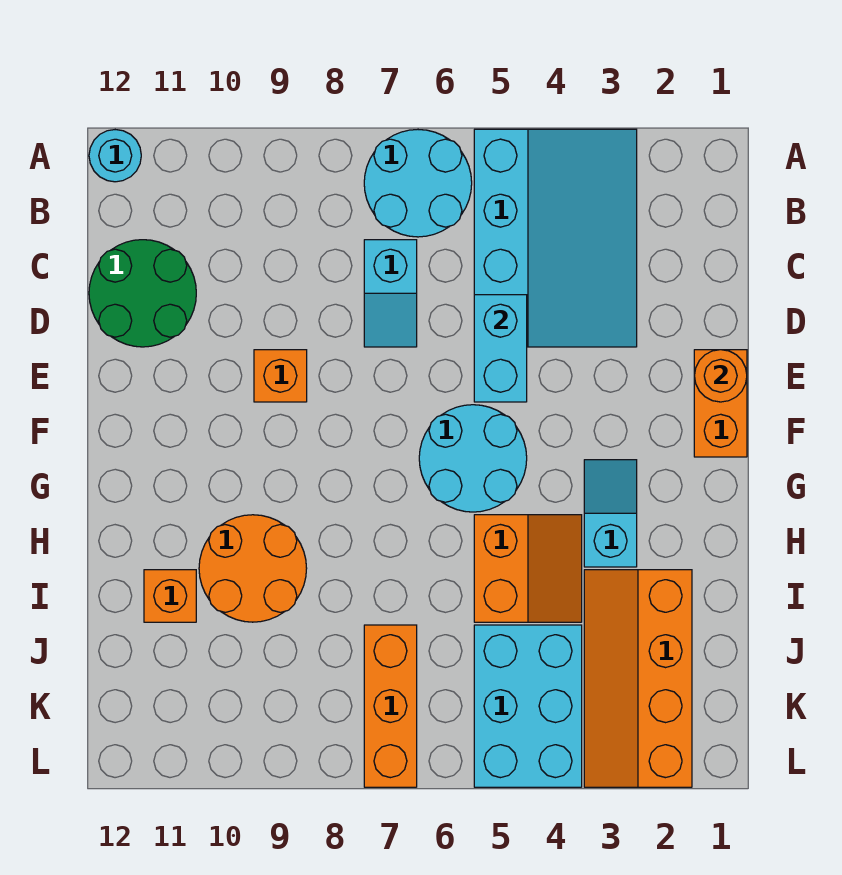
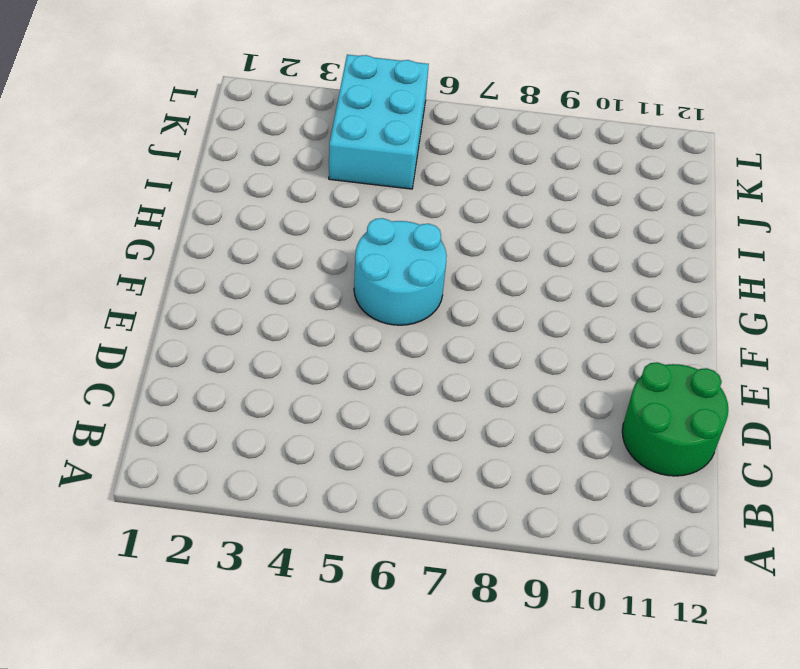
none -> cyan 3x4 slope [474,129,637,347]
none -> cyan 2x2 round brick [364,130,472,237]
none -> cyan 1x1 round brick [89,130,141,182]

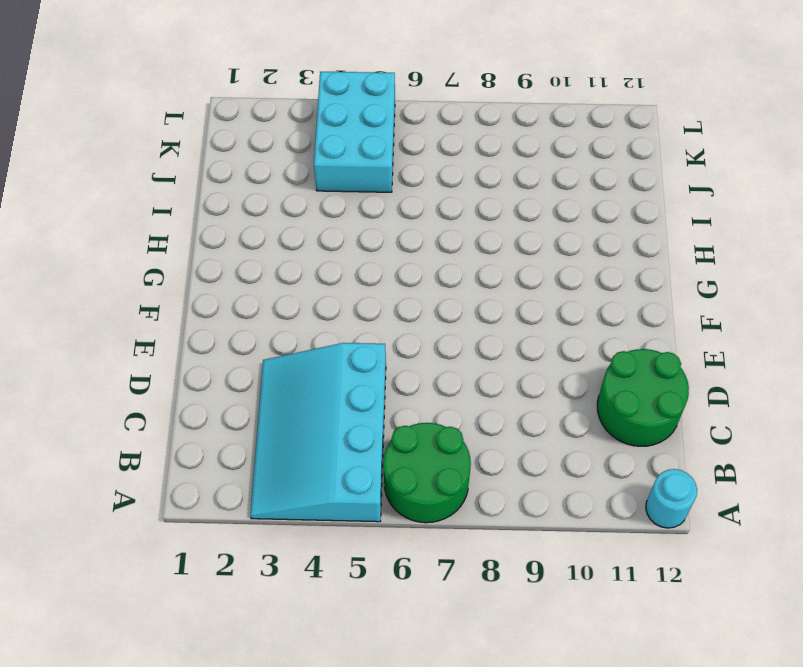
green 2x2 round brick [383,423,471,523] -> cyan 2x2 round brick [364,130,472,237]
none -> cyan 1x2 slope [364,240,417,347]
none -> orange 1x2 brick [694,350,747,457]
none -> orange 1x1 brick [254,350,307,402]

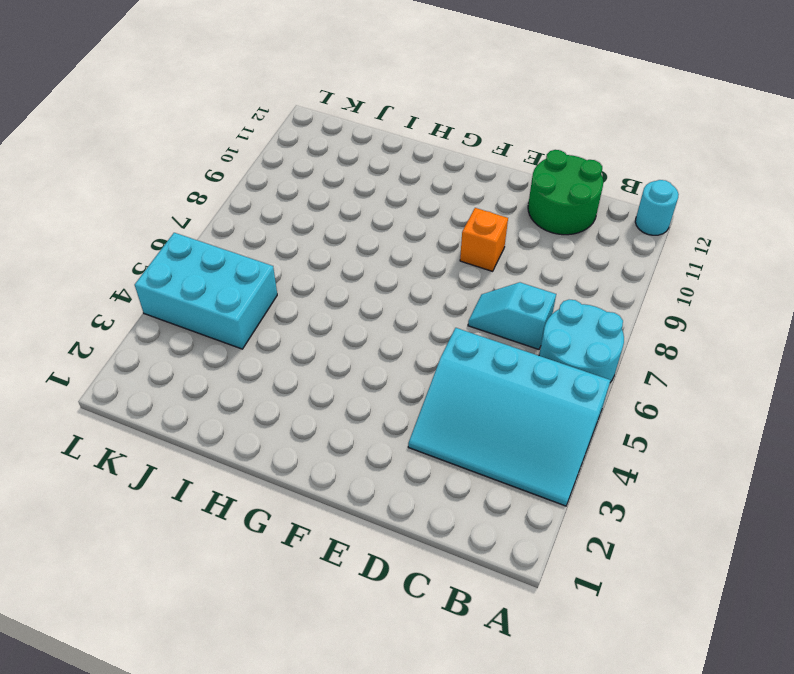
none -> orange 1x2 brick [694,350,747,457]
none -> cyan 2x2 round brick [419,405,527,512]
none -> cyan 1x2 slope [584,460,637,567]

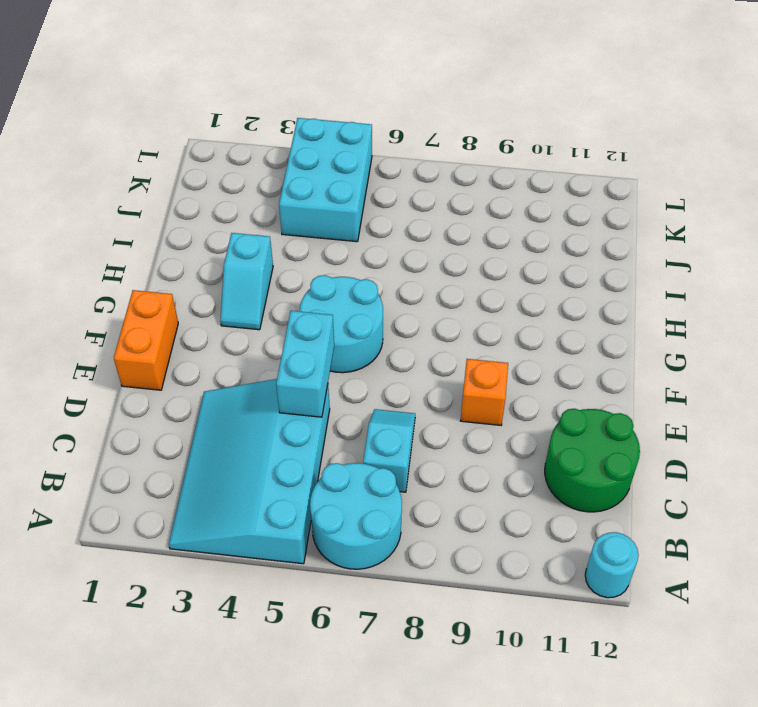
none -> orange 2x2 slope [474,515,582,622]
none -> orange 2x2 round brick [199,515,307,622]
none -> orange 2x4 slope [584,570,692,787]

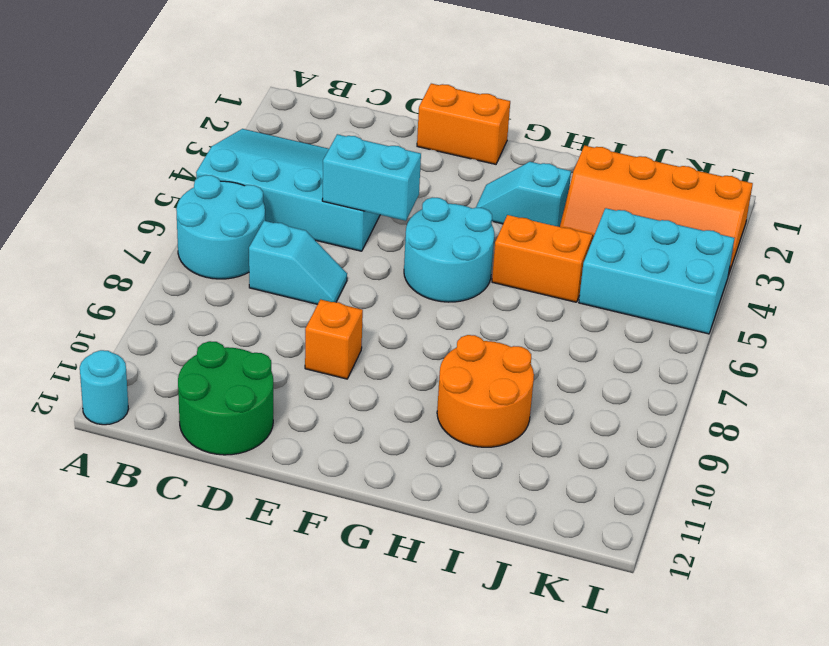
none -> orange 1x1 brick [144,570,196,622]
none -> orange 1x3 brick [364,625,417,787]
none -> orange 1x1 round brick [694,350,747,402]

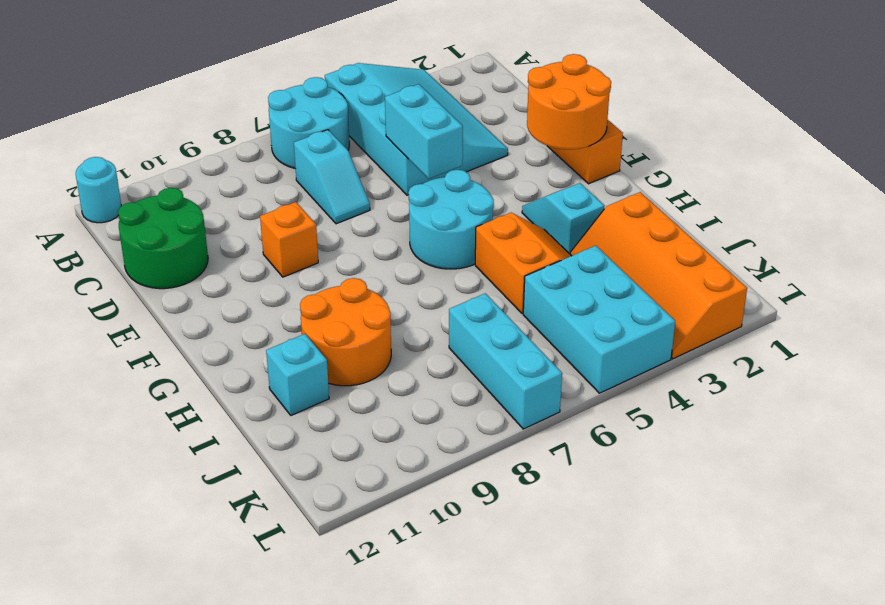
orange 2x2 round brick [527,54,611,149] -> orange 1x1 round brick [694,350,747,402]
cyan 1x1 brick [266,334,329,415] -> orange 1x1 brick [144,570,196,622]
cyan 1x3 brick [449,293,562,429] -> orange 1x3 brick [364,625,417,787]

